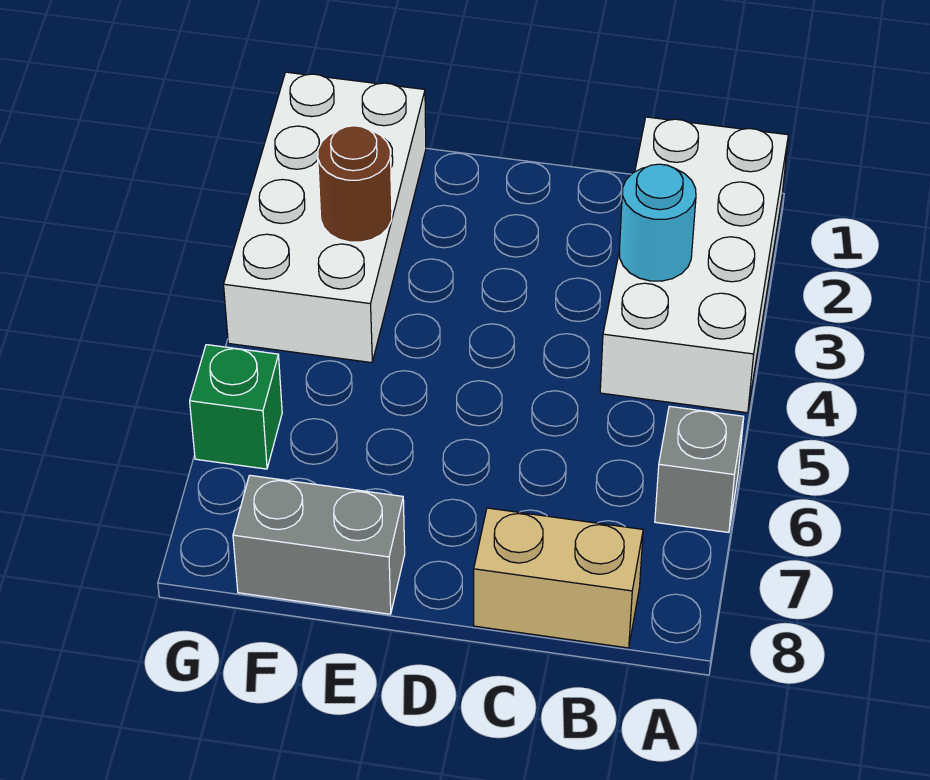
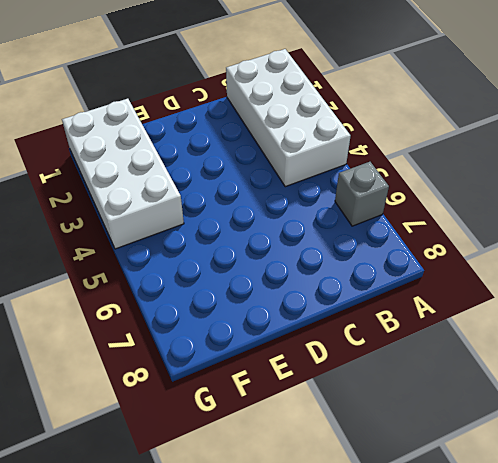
none -> tan 1x2 brick [474,508,643,648]
none -> grey 1x2 brick [233,475,405,614]

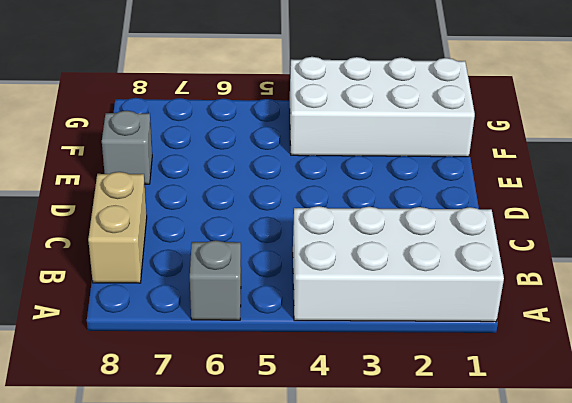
grey 1x1 brick [102,111,152,184] -> grey 1x2 brick [233,475,405,614]
none -> green 1x1 brick [190,345,282,469]
none -> cyan 1x1 round brick [619,164,696,281]

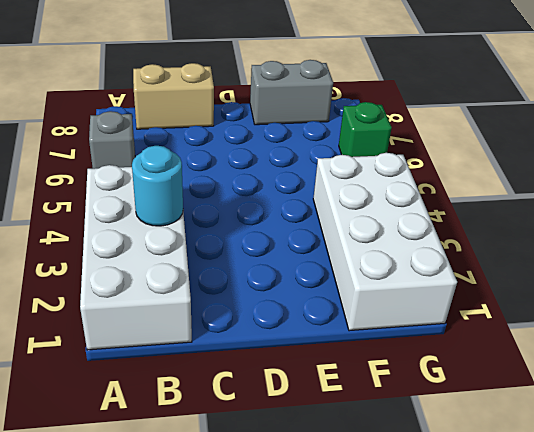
none -> brown 1x1 round brick [318,126,392,242]

